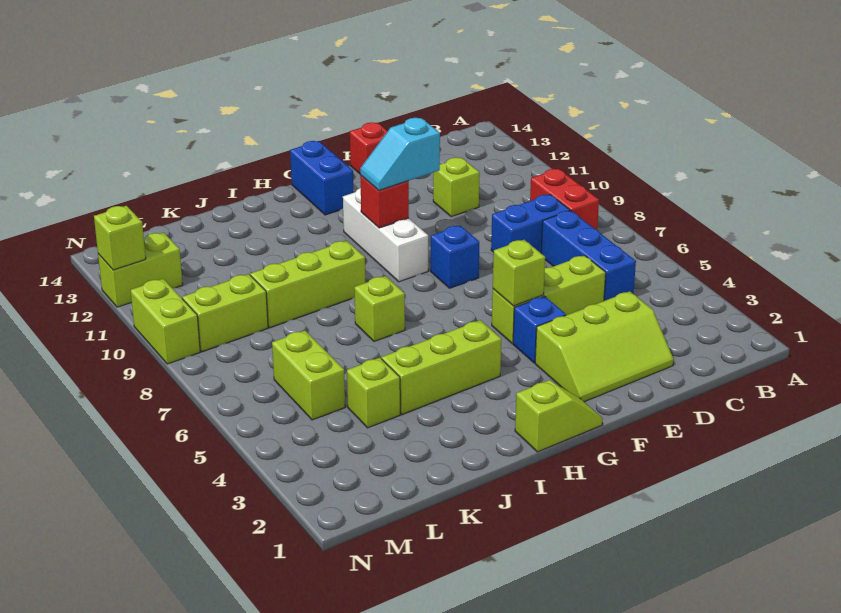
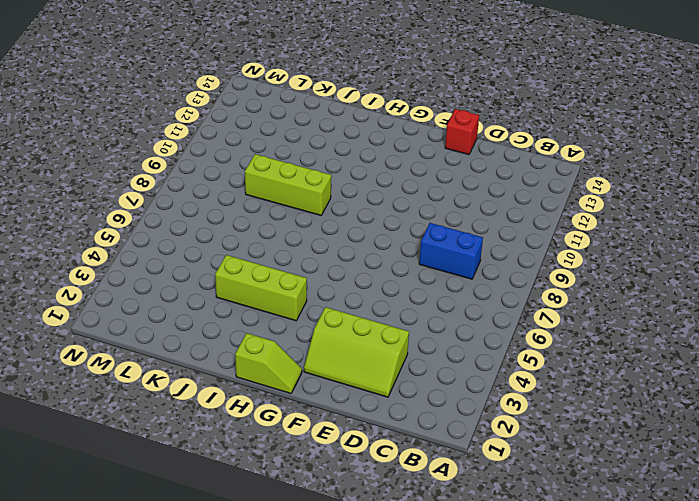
none -> red 1x2 brick [530,169,599,230]
none -> blue 1x3 brick [541,211,636,301]
none -> lime 1x3 brick [492,255,606,344]

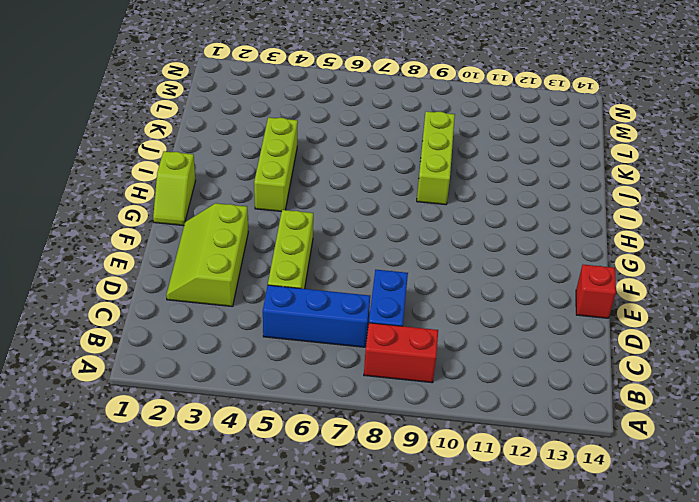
none -> lime 1x1 brick [433,158,480,217]
none -> blue 1x1 brick [513,296,566,363]
none -> blue 1x1 brick [431,226,479,288]

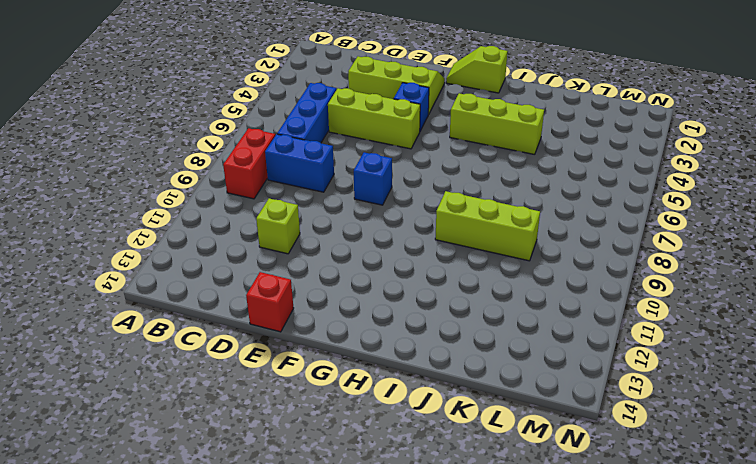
none -> white 1x3 brick [343,188,428,282]
none -> blue 1x2 brick [290,141,353,215]
none -> lime 1x1 brick [354,276,405,342]

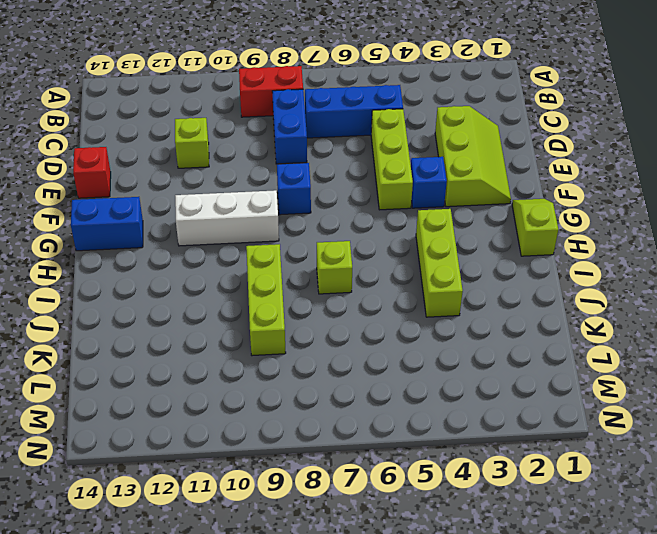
none -> lime 1x1 brick [347,358,400,428]
none -> lime 1x2 brick [272,330,345,420]
none -> lime 1x2 brick [182,274,268,352]

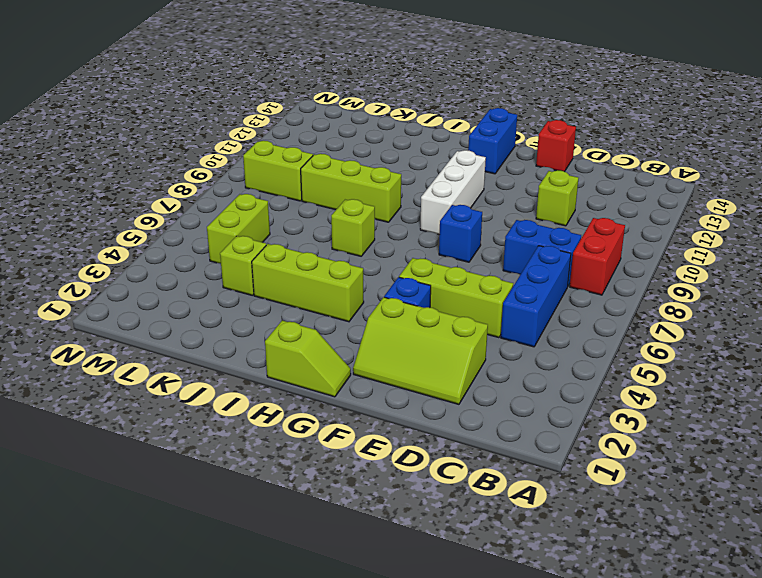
none -> lime 1x2 brick [98,233,183,307]
none -> lime 1x2 brick [131,279,200,364]
none -> lime 1x1 brick [493,240,545,306]

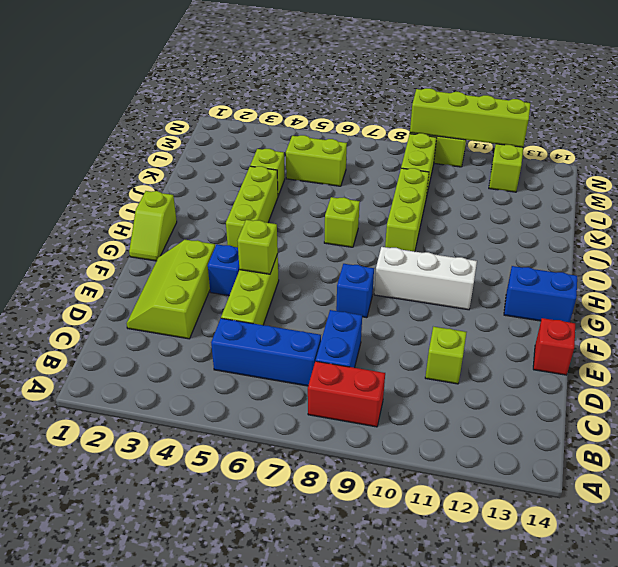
lime 1x4 brick [410,88,531,147] -> lime 1x1 brick [94,206,146,270]
none -> red 1x1 brick [360,176,409,228]
none -> cyan 1x2 slope [360,118,440,190]

